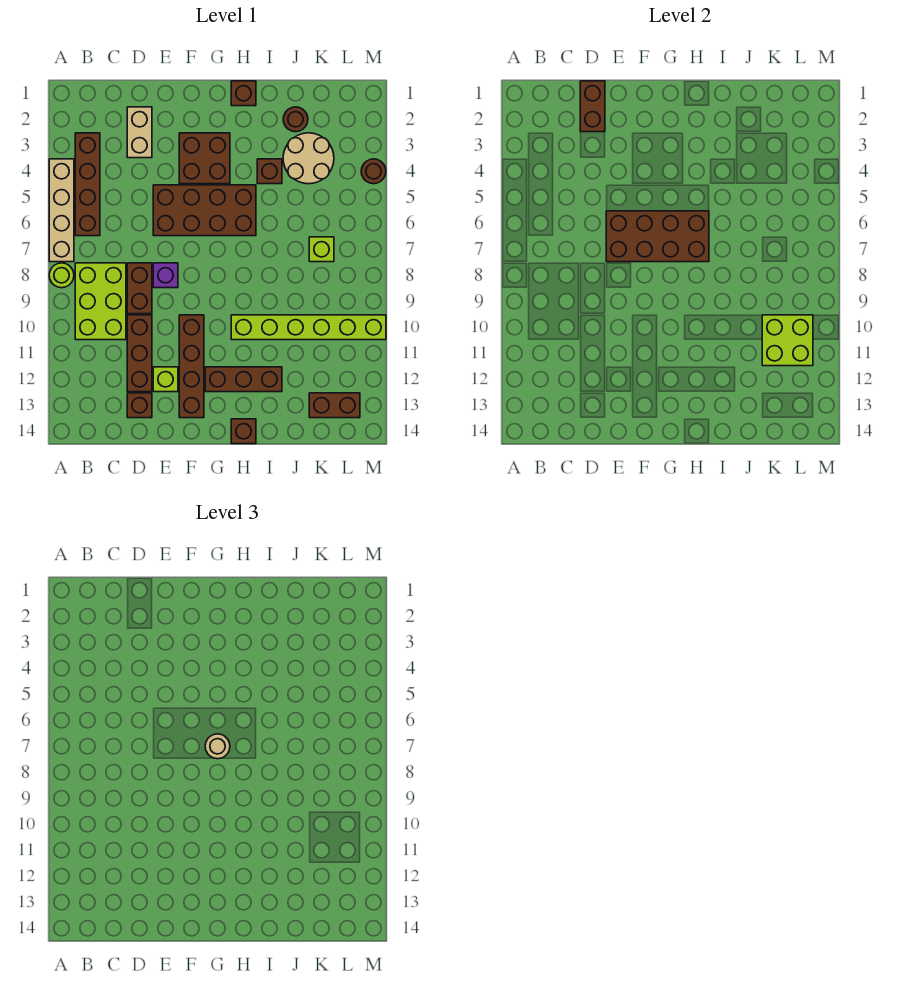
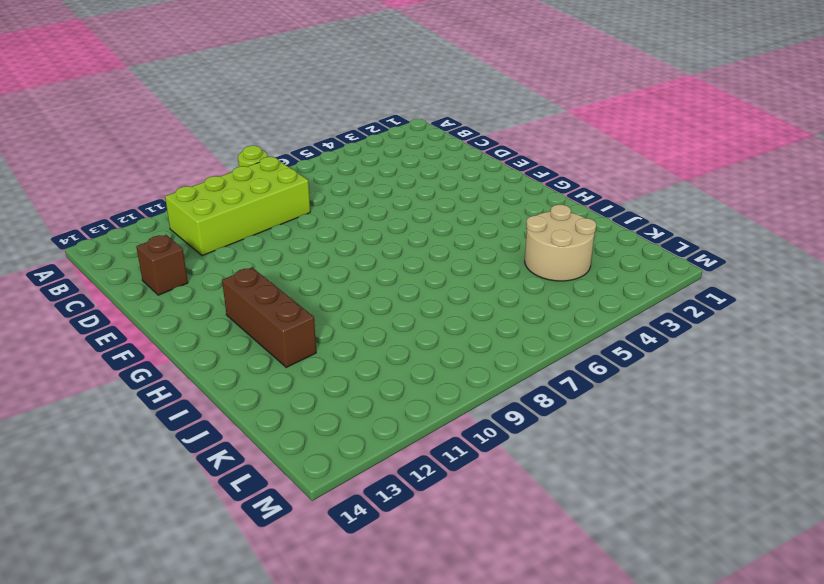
lime 2x4 brick [165,157,310,256] -> lime 2x3 brick [75,263,126,340]
none -> tan 1x4 brick [49,159,74,262]
none -> brown 1x4 brick [75,133,100,236]
none -> tan 1x2 brick [127,107,152,158]

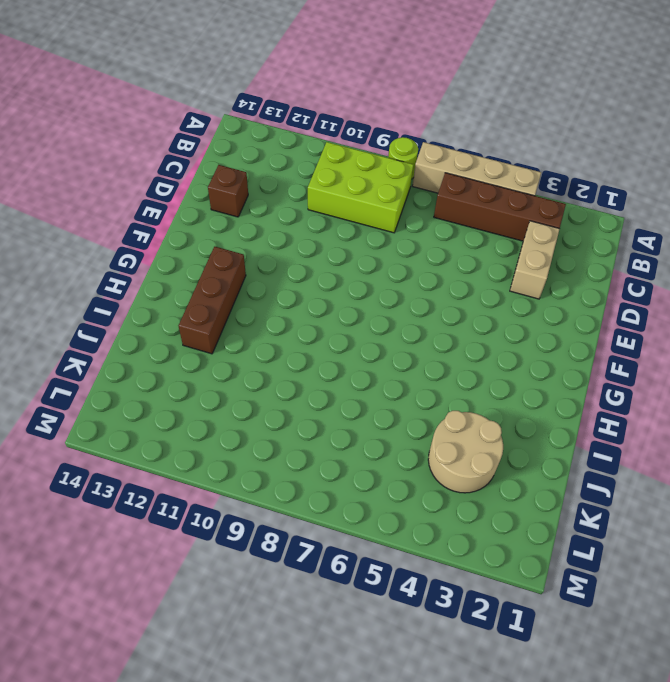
tan 1x2 brick [510,221,559,299] -> tan 1x2 brick turned to [127,107,152,158]
none -> brown 1x2 brick [127,263,152,314]
none -> brown 1x3 brick [127,315,152,392]
none -> brown 2x4 brick [153,185,256,236]

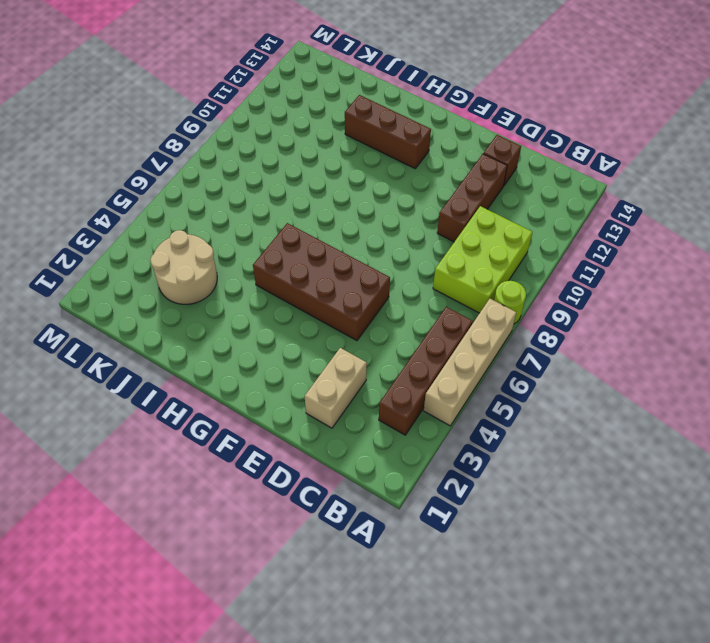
none -> brown 1x2 brick [127,263,152,314]
none -> purple 1x1 brick [153,263,178,288]
none -> lime 1x1 brick [153,367,178,392]

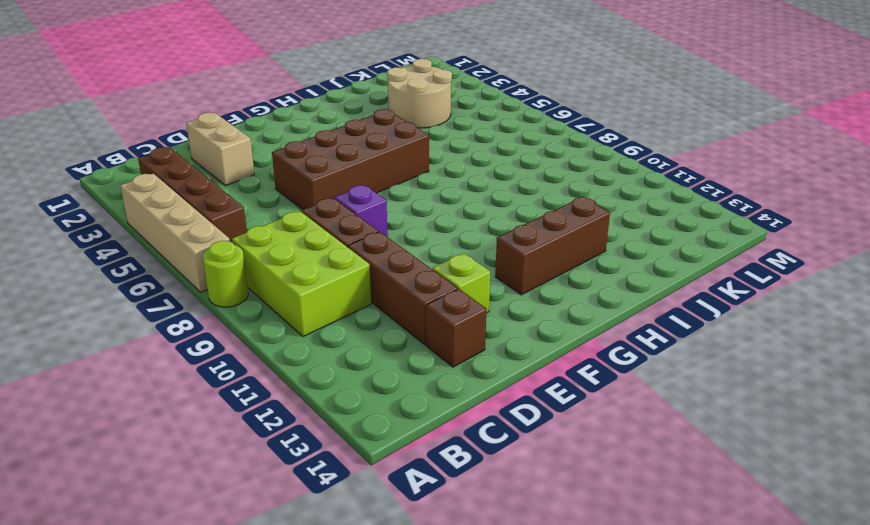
none -> brown 2x2 brick [179,133,230,184]
none -> brown 1x4 brick [179,315,204,418]
none -> brown 1x1 brick [231,81,256,106]

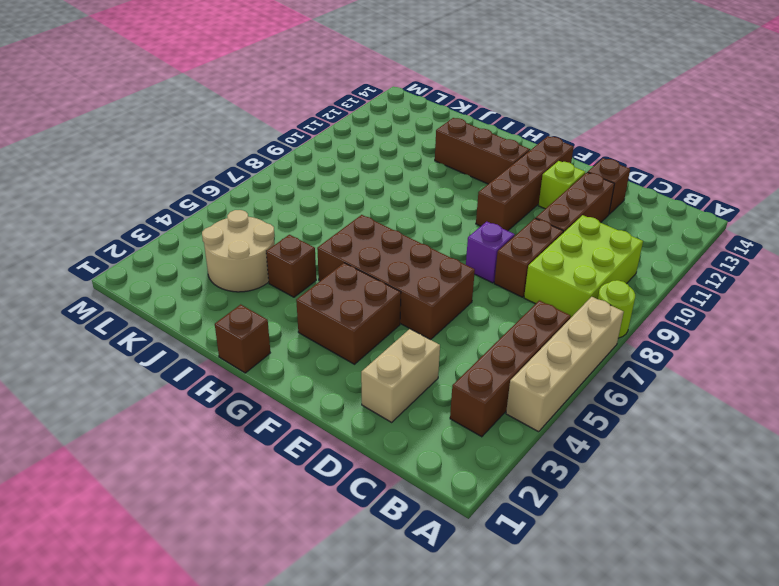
none -> lime 1x6 brick [231,315,386,340]
none -> brown 1x1 brick [231,419,256,444]
none -> brown 1x1 round brick [283,107,308,132]

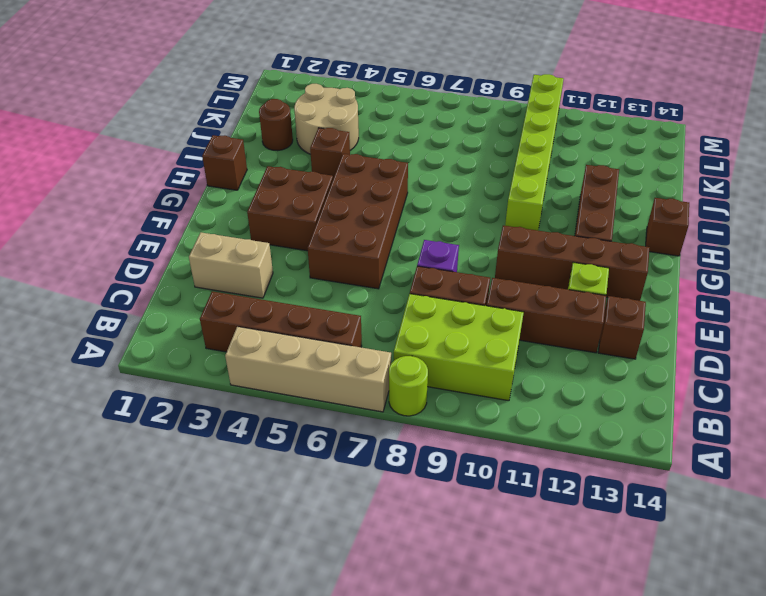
none -> lime 1x1 brick [309,237,334,262]
none -> brown 1x2 brick [309,393,360,418]
none -> brown 1x1 round brick [361,159,386,184]

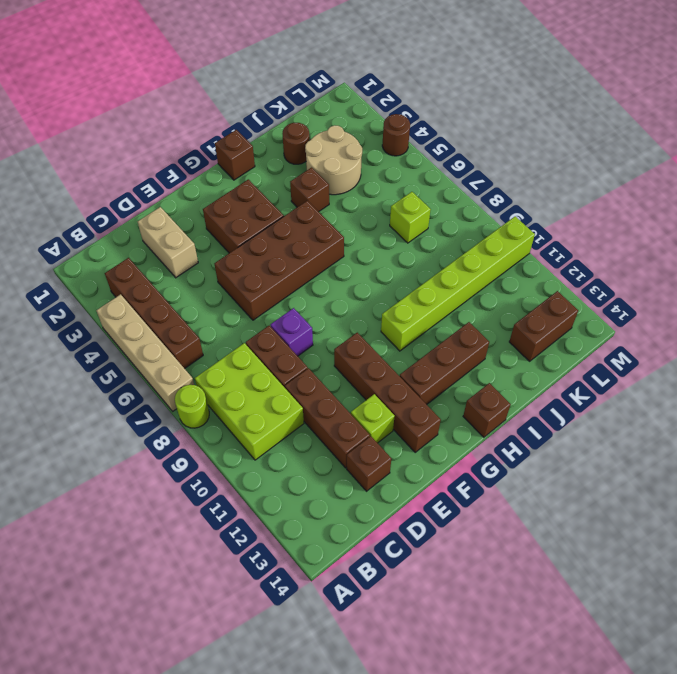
none -> brown 1x2 brick [580,81,605,132]
none -> brown 2x4 brick [606,211,709,262]
none -> lime 2x2 brick [762,315,813,366]

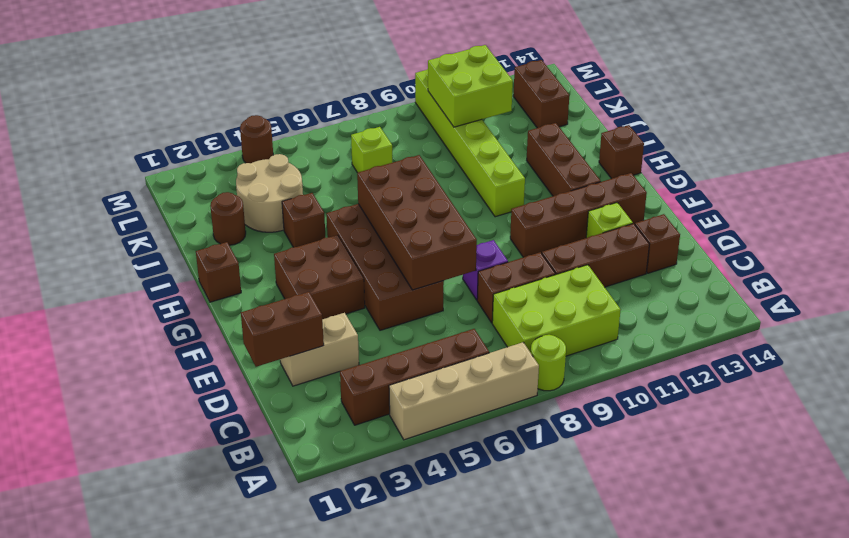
none -> tan 1x1 round brick [205,734,230,759]

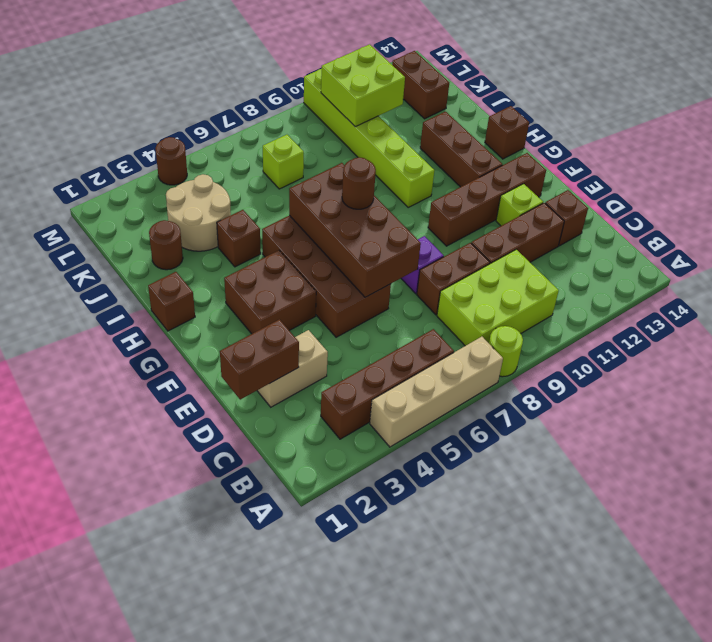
brown 1x1 round brick [342,157,376,209] -> tan 1x1 round brick [205,734,230,759]

